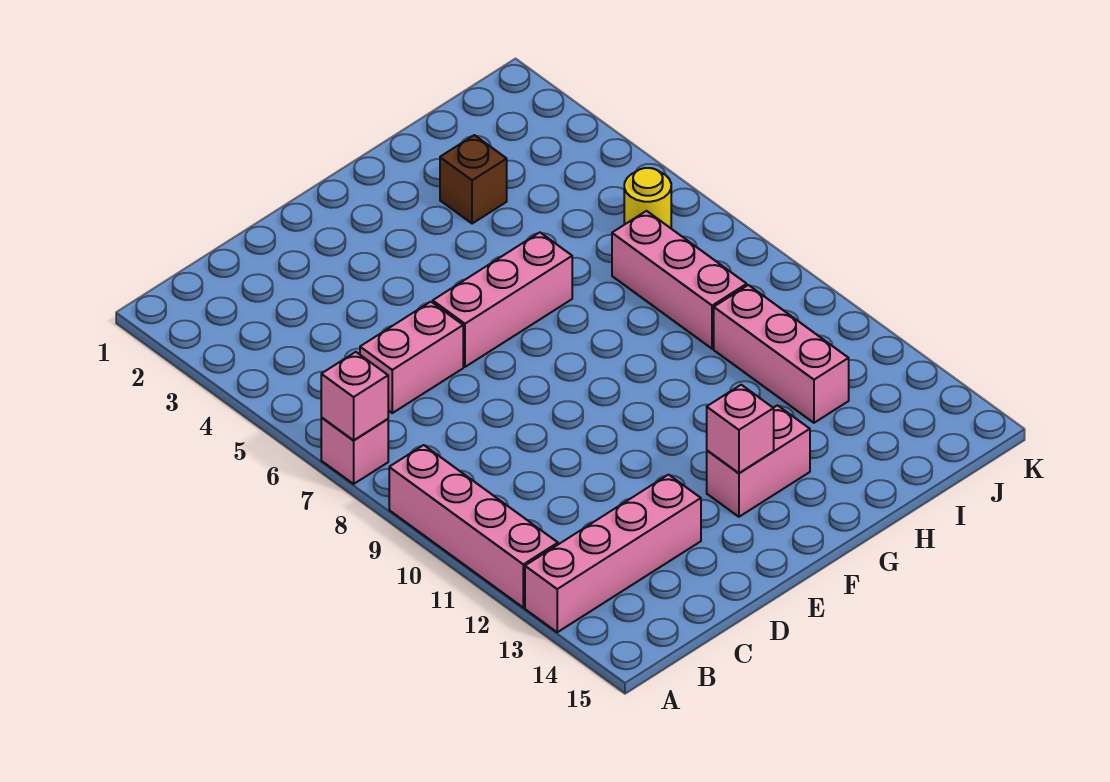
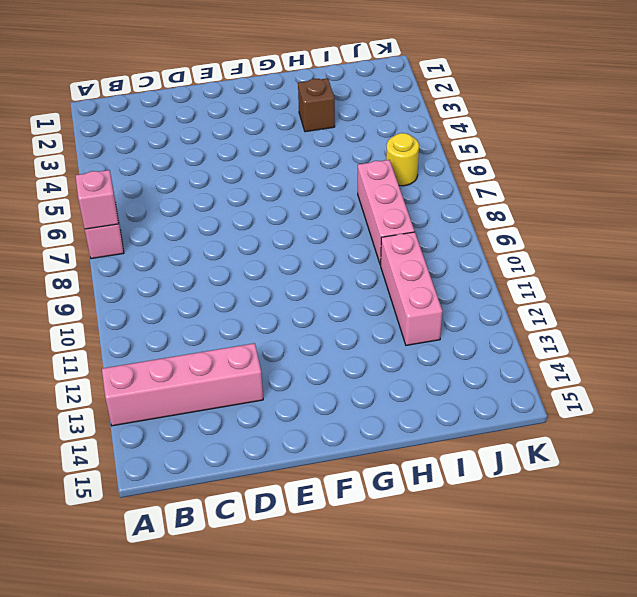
none -> pink 1x4 brick [389,445,558,608]
none -> pink 1x2 brick [360,302,463,413]
none -> pink 1x3 brick [432,232,572,367]

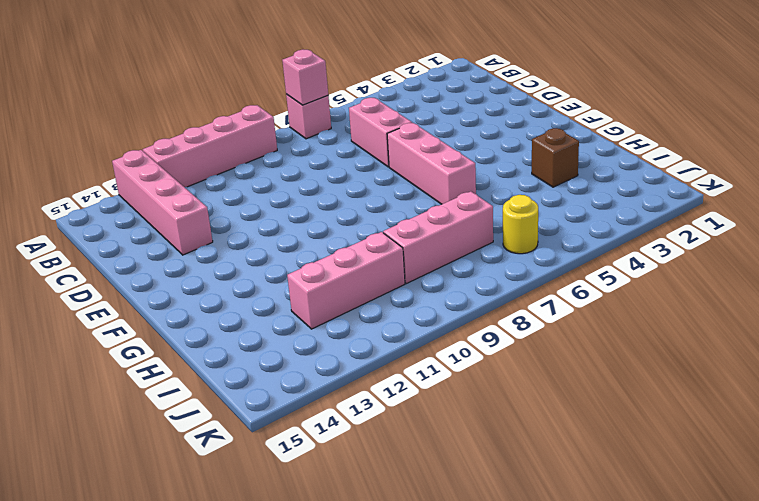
none -> pink 1x2 brick [707,405,810,517]
none -> pink 1x1 brick [707,385,774,473]

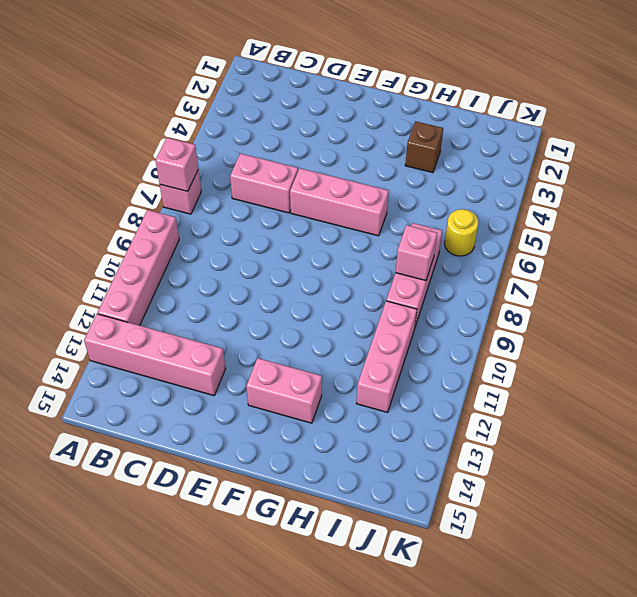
pink 1x1 brick [396,225,437,281] -> pink 1x1 brick moved to [707,385,774,473]

